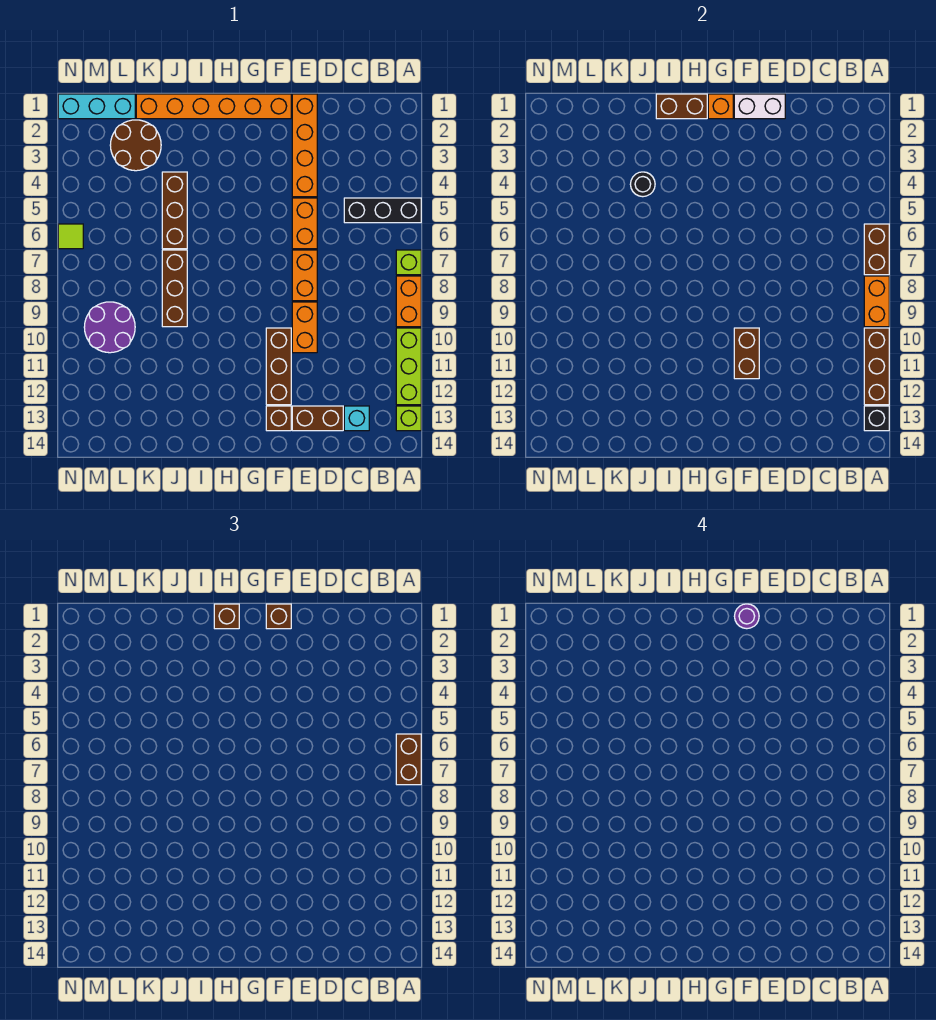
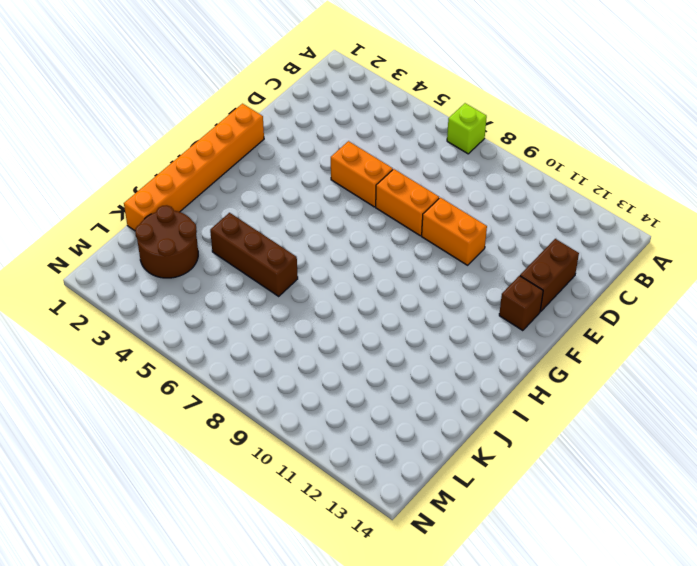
none -> black 1x3 brick [344,198,421,223]
none -> orange 1x2 brick [396,276,421,327]
none -> lime 1x3 brick [396,328,421,405]
none -> lime 1x1 brick [396,406,421,431]

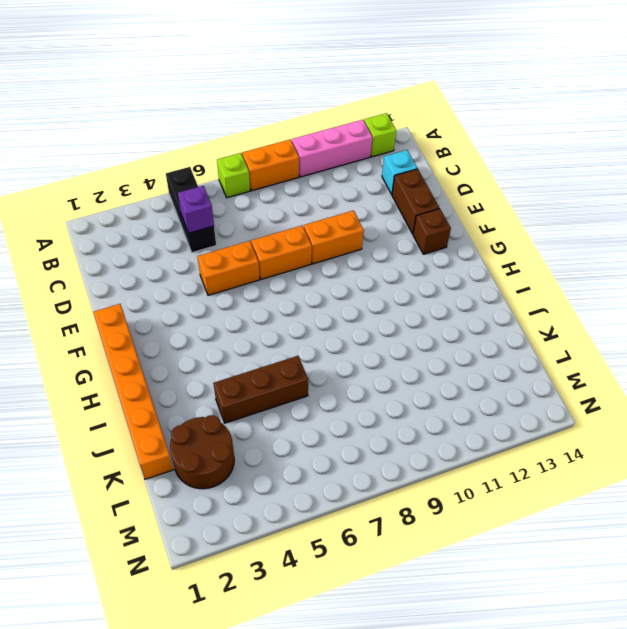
pink 1x3 brick [292,120,372,177] -> lime 1x3 brick [396,328,421,405]
purple 1x1 brick [178,186,214,233] -> none
none -> orange 1x4 brick [292,94,317,197]
none -> brown 1x3 brick [266,328,291,405]
none -> brown 1x3 brick [162,250,187,327]
none -> cyan 1x3 brick [58,94,135,119]

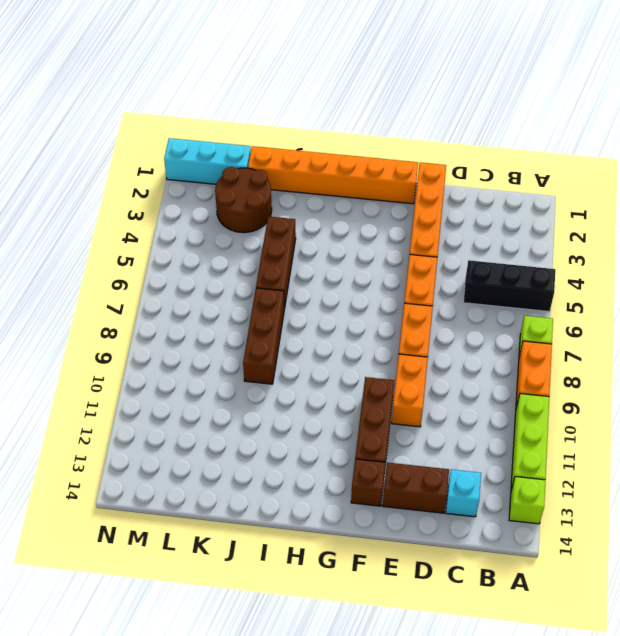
none -> purple 2x2 round brick [84,302,135,353]
none -> lime 1x1 tile [58,224,83,249]
none -> brown 1x2 brick [864,224,889,275]
none -> orange 1x2 brick [864,276,889,327]

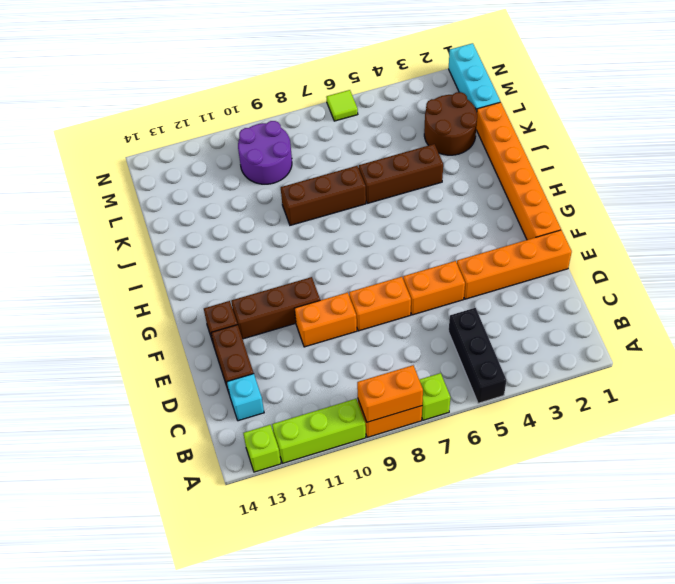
none -> brown 1x2 brick [864,224,889,275]
none -> brown 1x3 brick [864,328,889,405]
none -> black 1x1 brick [864,406,889,431]
none -> white 1x2 brick [734,94,785,119]

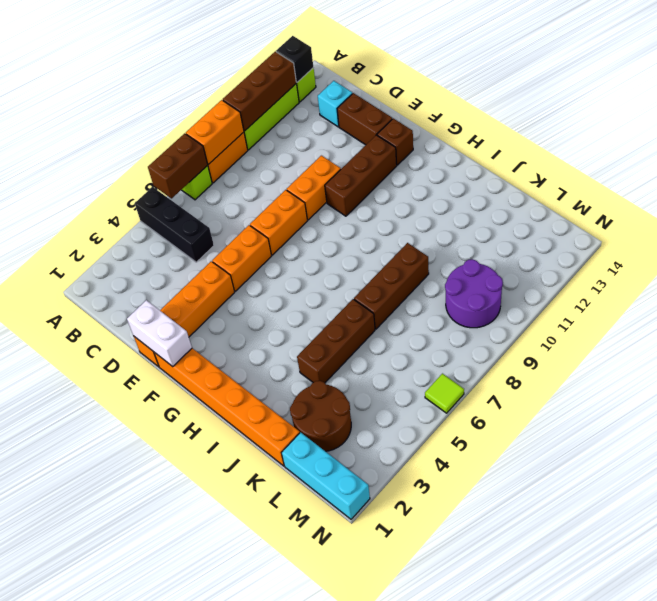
none -> brown 1x2 brick [734,328,759,379]
none -> orange 1x1 brick [708,94,733,119]
none -> brown 1x2 brick [656,94,707,119]
none -> black 1x1 round brick [630,172,655,197]

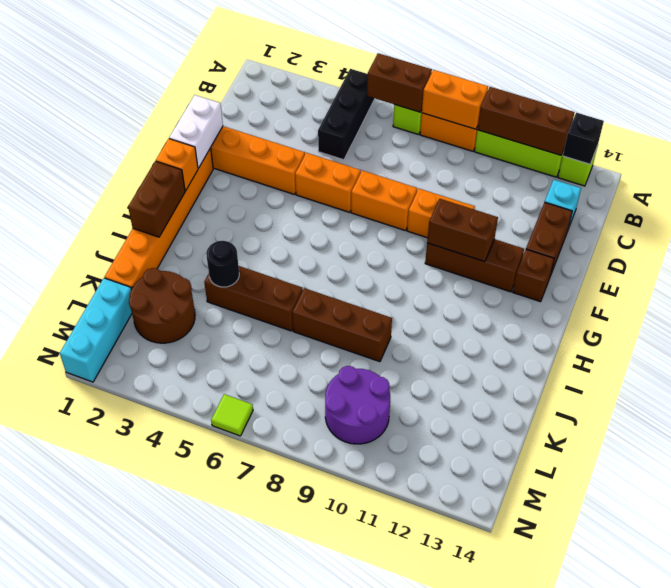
none -> brown 1x2 brick [396,734,421,785]
none -> brown 1x1 brick [266,604,291,629]
none -> brown 1x1 brick [214,604,239,629]
none -> purple 1x1 round brick [734,604,759,629]

